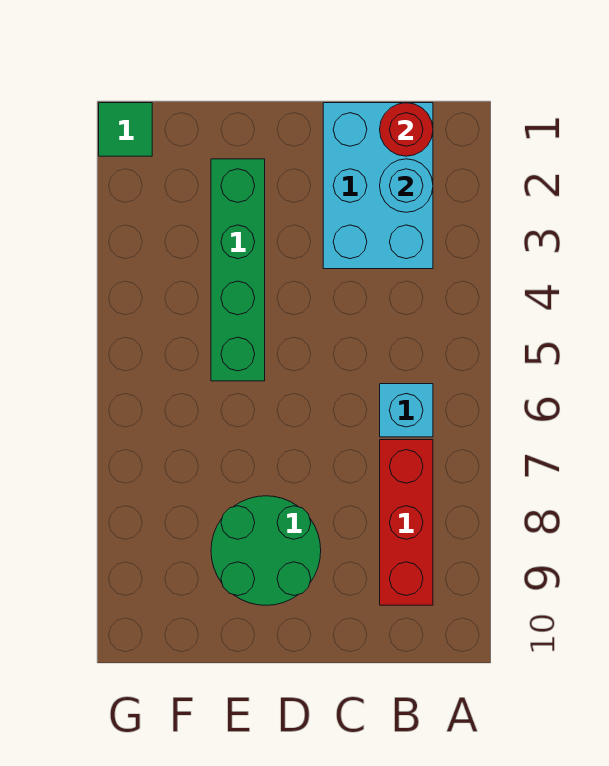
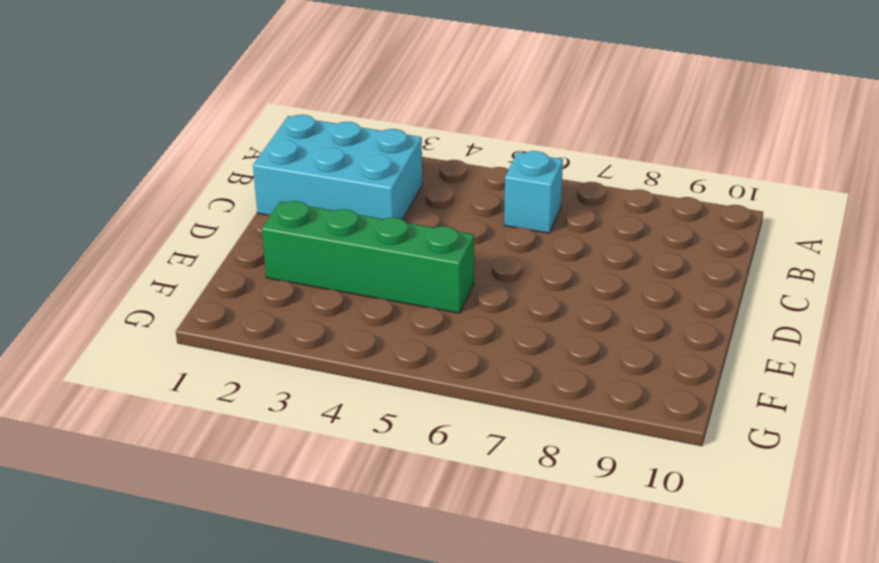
none -> red 1x3 brick [380,440,433,605]
none -> green 2x2 round brick [211,496,321,605]

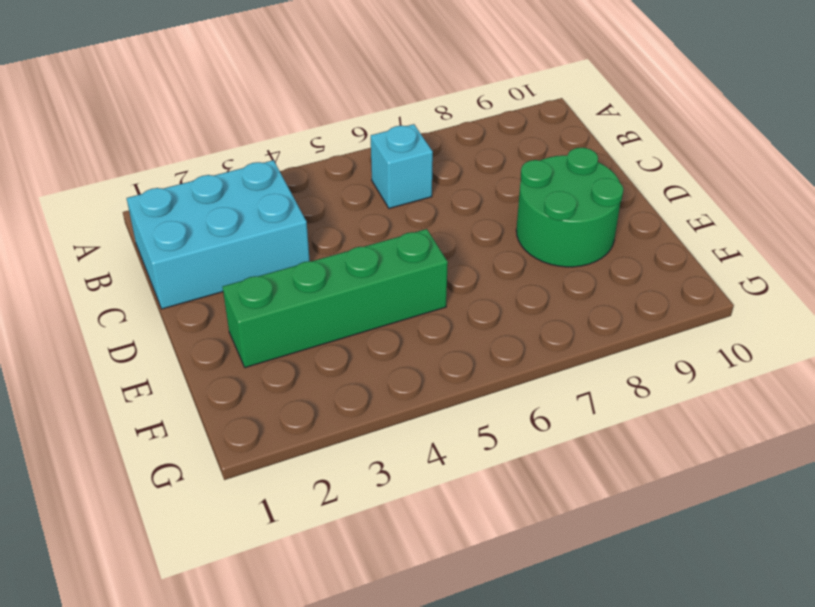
none -> red 1x3 brick [380,440,433,605]
none -> green 1x1 tile [99,103,152,156]

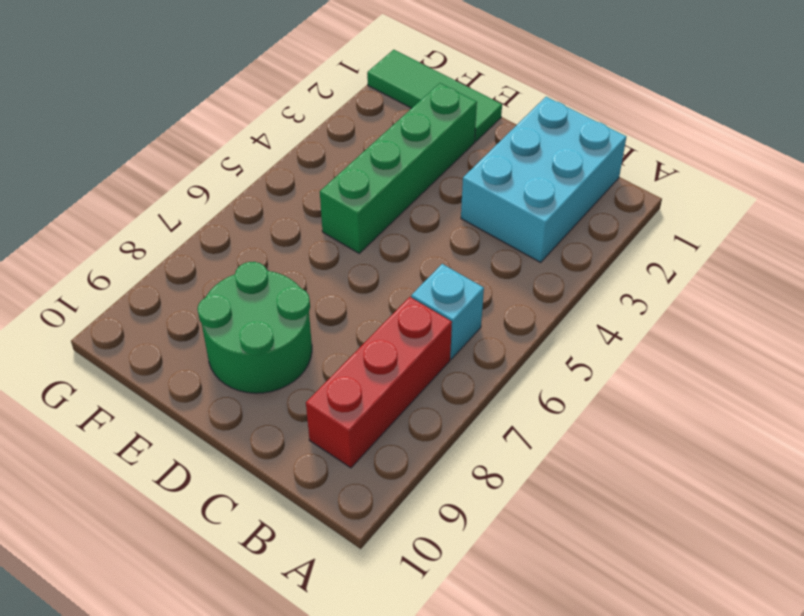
green 1x3 tile [367,50,502,142] -> green 1x1 tile [99,103,152,156]
none -> red 1x1 round brick [380,103,433,156]
none -> cyan 1x1 round brick [380,159,433,212]

